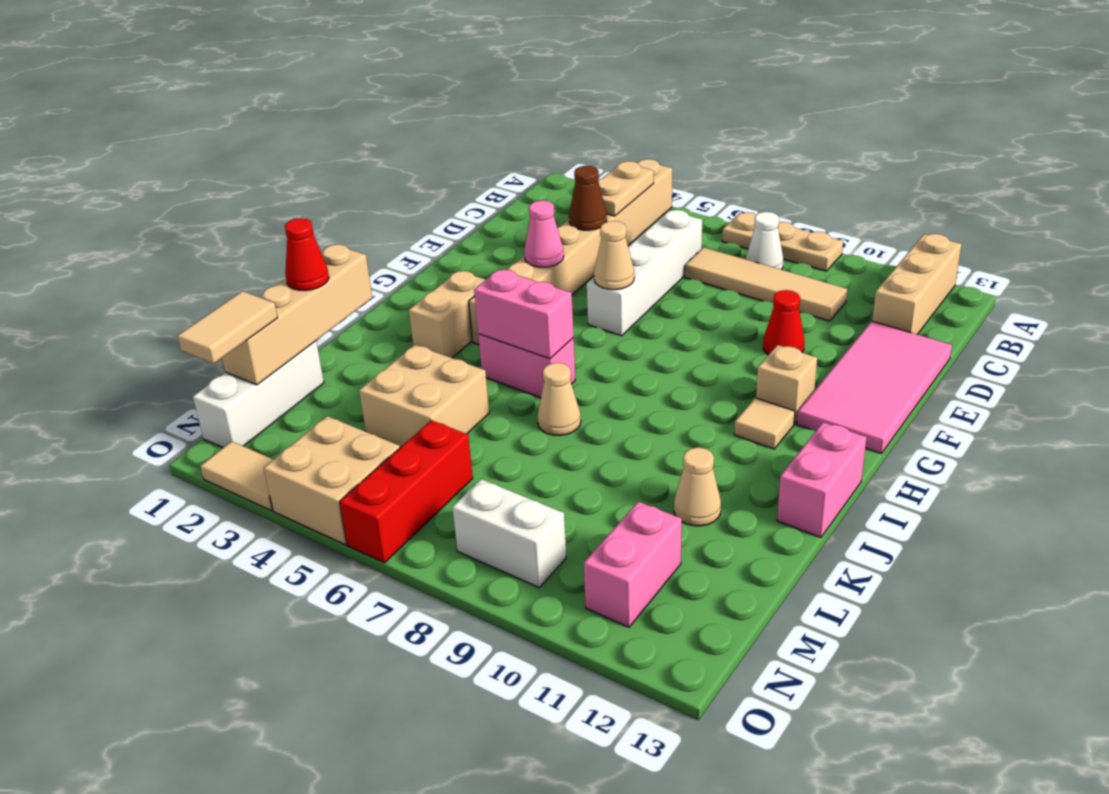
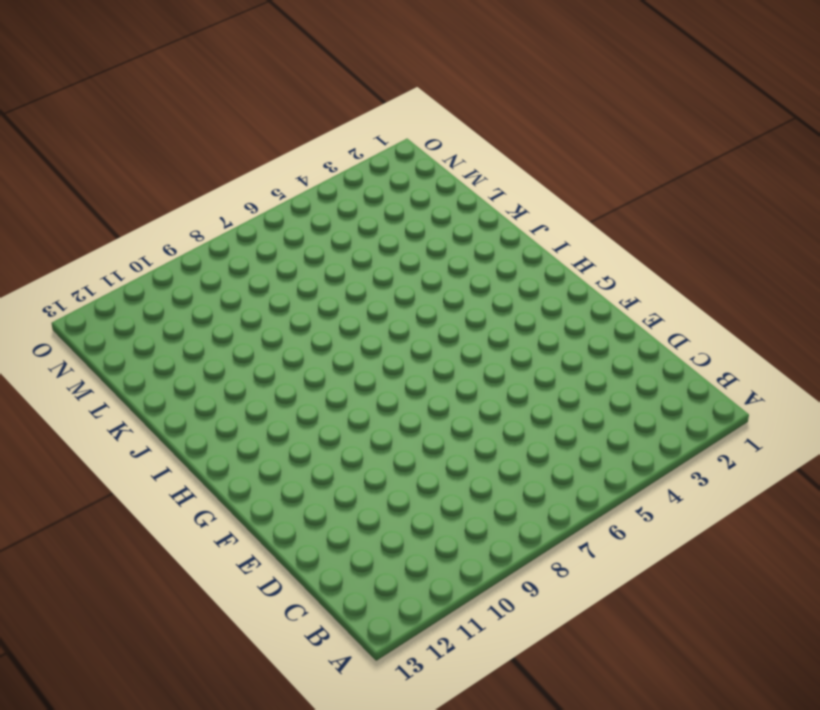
none -> tan 1x8 brick [469,159,672,344]
none -> tan 1x3 plate [722,212,843,271]
none -> tan 1x3 brick [872,234,962,334]
none -> white 1x1 cone [746,212,783,270]

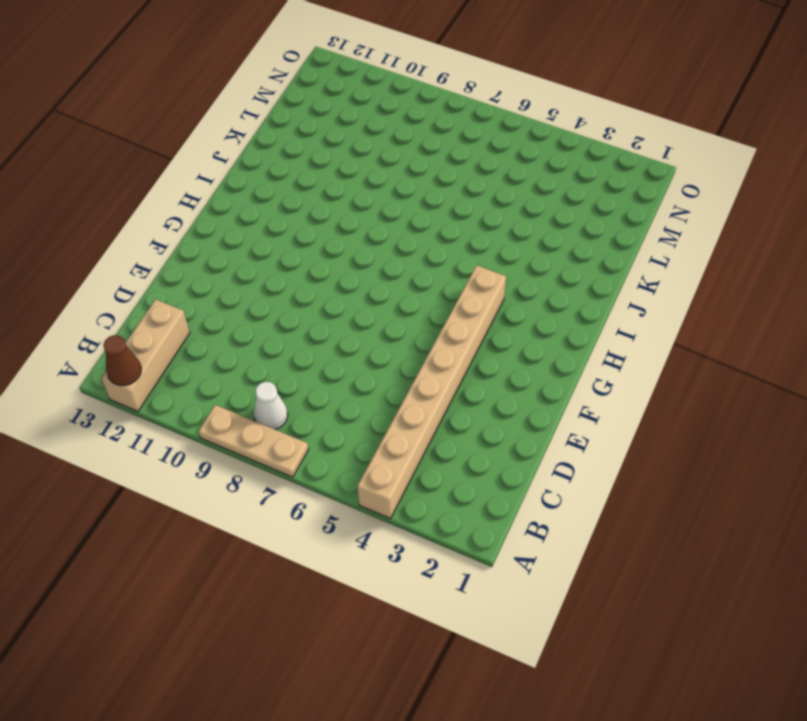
brown 1x1 cone [103,335,141,386] -> brown 1x1 cone moved to [569,166,607,230]
none -> white 1x4 brick [587,210,702,336]
none -> tan 1x4 tile [685,247,847,321]
none -> pink 2x4 tile [797,321,952,454]
none -> red 1x1 cone [763,290,805,355]

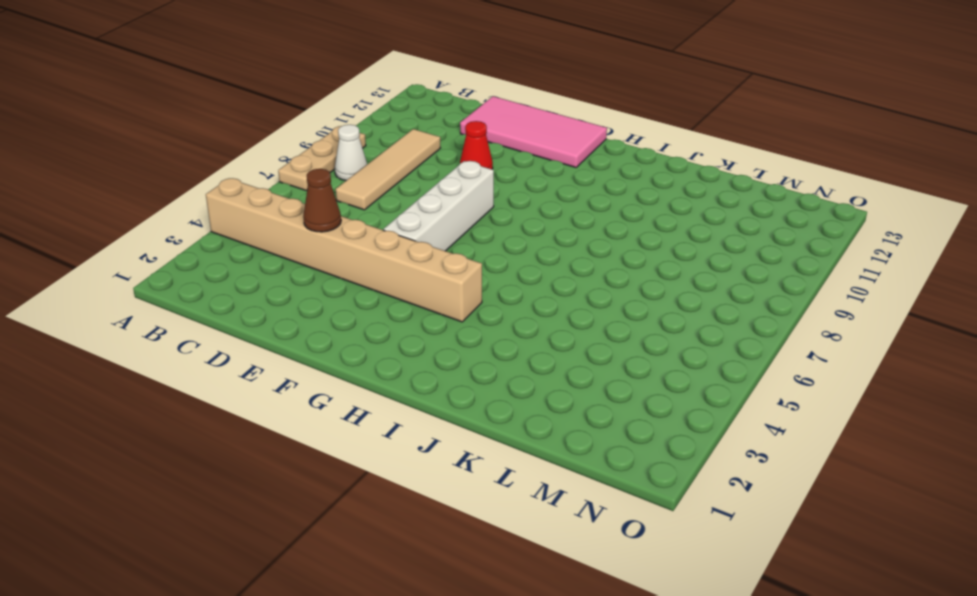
white 1x4 brick [383,161,494,251] -> white 1x4 brick turned to [587,210,702,336]
none -> tan 1x3 brick [872,234,962,334]
none -> tan 1x1 brick [756,345,817,424]
none -> tan 1x2 brick [409,271,486,358]
none -> tan 1x1 tile [734,398,795,449]

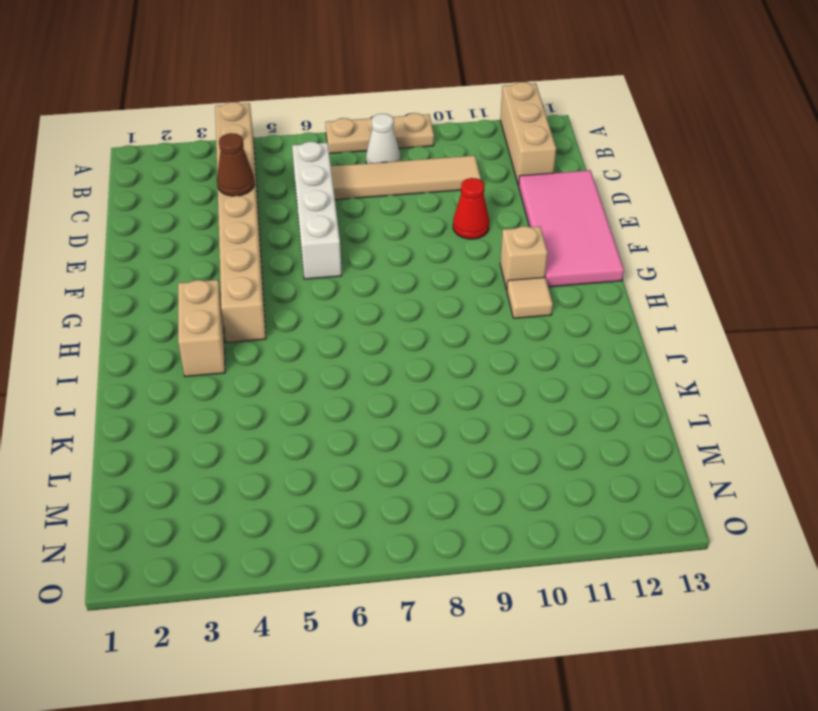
none -> pink 1x2 brick [478,334,575,398]
none -> pink 1x2 brick [777,422,867,538]
none -> tan 1x1 cone [537,363,581,435]
none -> tan 2x2 brick [359,345,489,447]

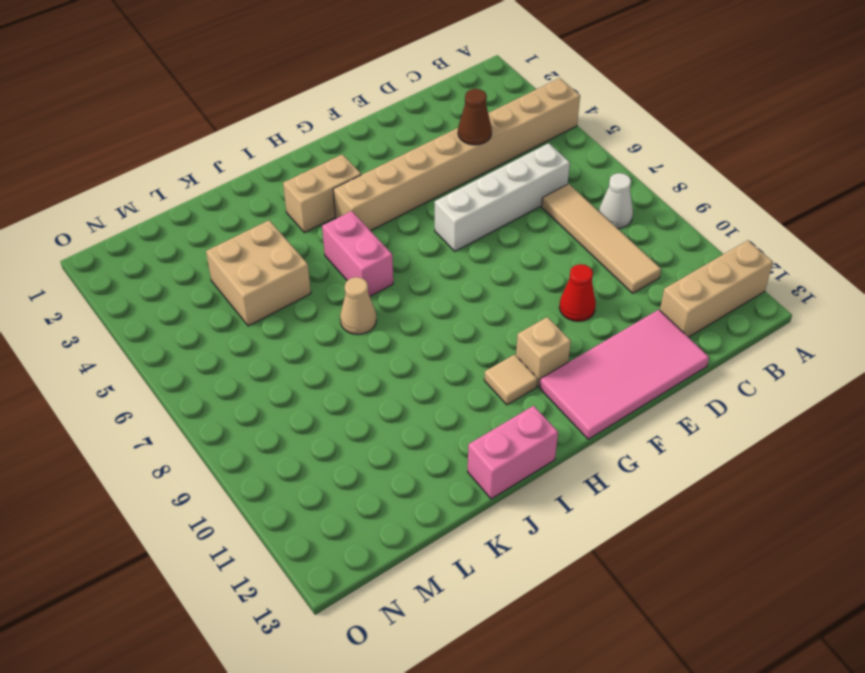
none -> tan 1x3 plate [722,212,843,271]
none -> tan 1x1 cone [674,447,721,526]
none -> white 1x3 brick [193,341,324,448]
none -> red 1x3 brick [340,420,473,563]

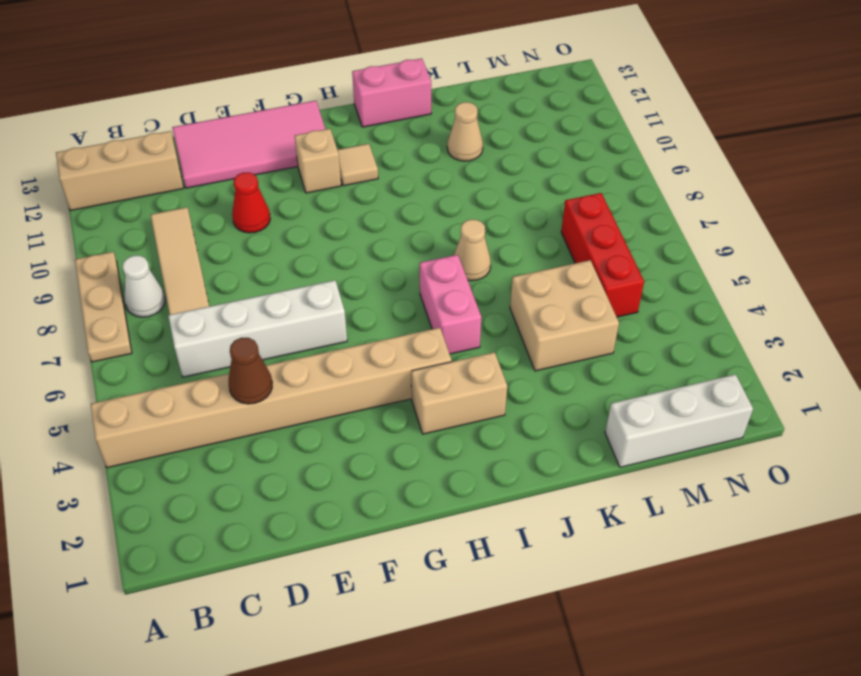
red 1x3 brick [561,193,644,317] -> red 1x3 brick turned to [340,420,473,563]
none -> pink 1x2 brick [584,501,682,627]
none -> tan 2x2 brick [264,416,400,545]
none -> white 1x2 brick [452,479,566,587]
none -> tan 1x2 tile [200,441,274,511]

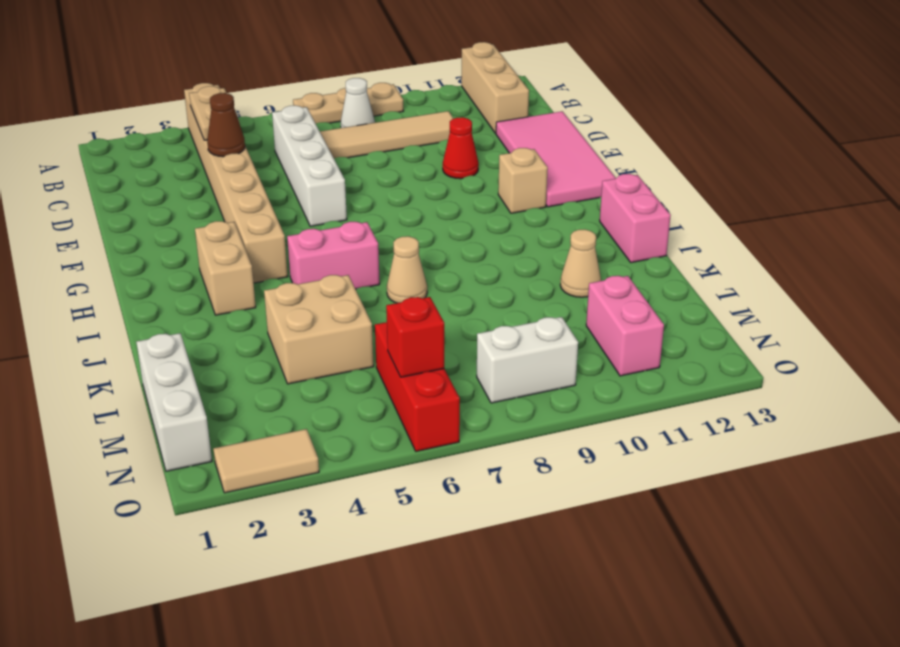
red 1x1 brick [386,297,444,377] -> none
none -> tan 1x1 tile [734,398,795,449]
none -> tan 2x2 brick [264,416,400,545]
none -> pink 1x1 cone [524,200,564,267]
none -> tan 1x1 cone [594,221,634,290]

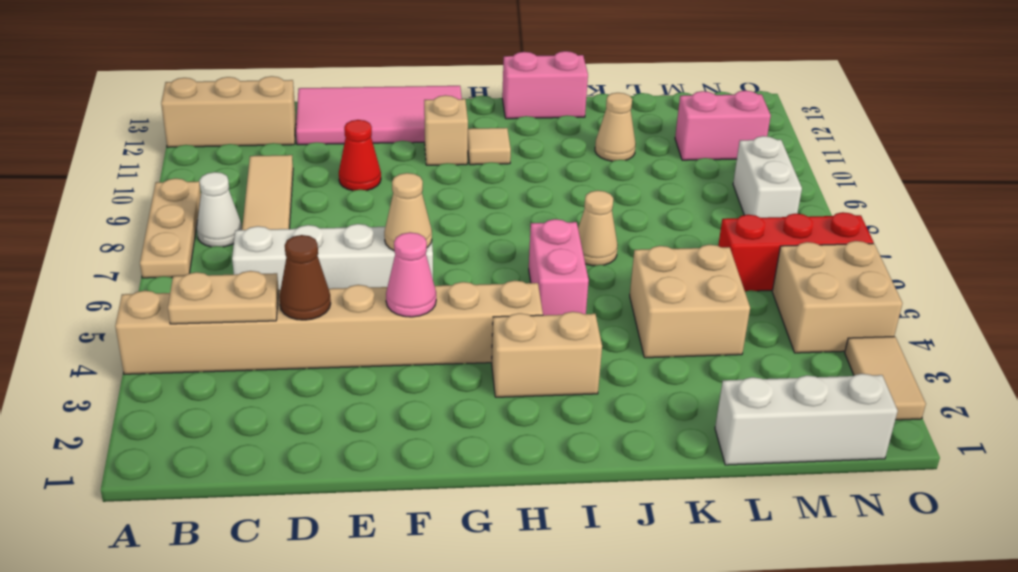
none -> pink 1x2 brick [474,270,574,359]
none -> tan 1x4 brick [222,244,372,385]
none -> red 1x1 cone [285,218,329,291]
none -> tan 1x2 tile [178,291,278,364]

